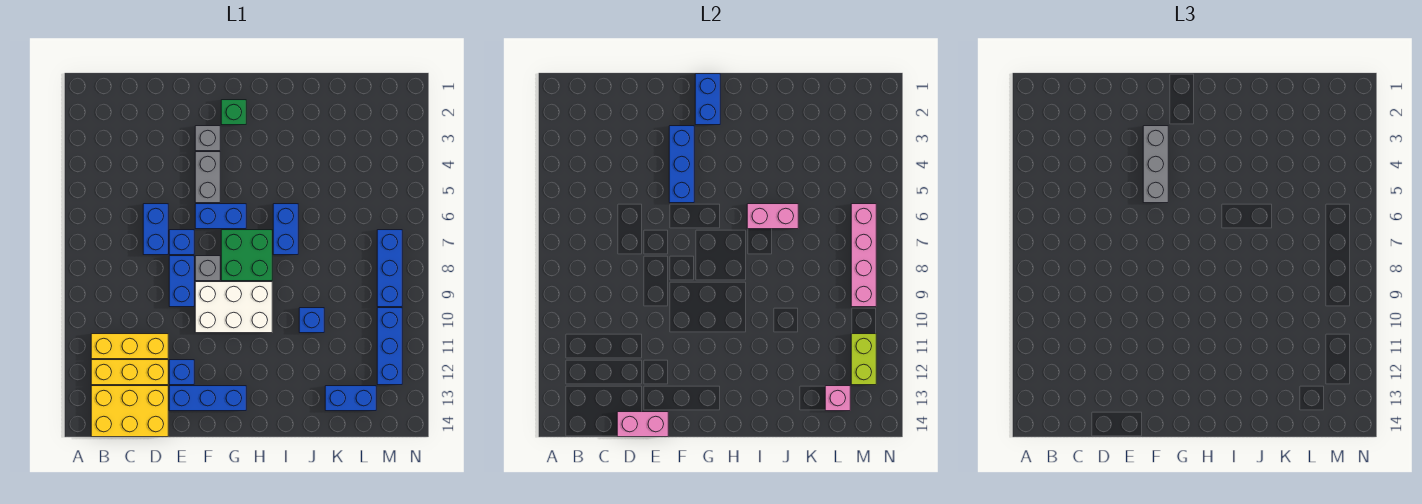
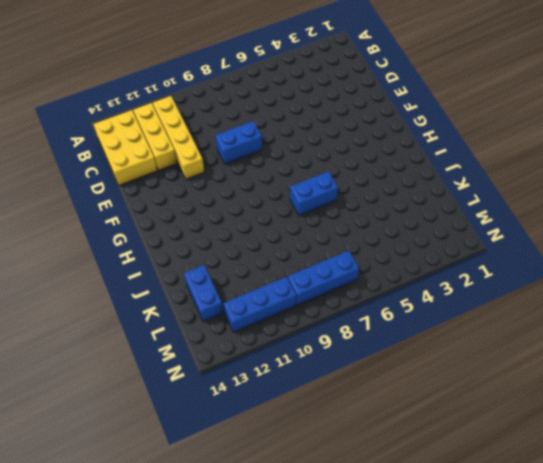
yellow 1x4 brick [153,96,204,179] -> yellow 1x3 brick [91,334,168,359]
none -> blue 1x2 brick [143,204,168,255]
none -> blue 1x1 brick [169,230,194,255]
none -> blue 1x1 brick [169,360,194,385]

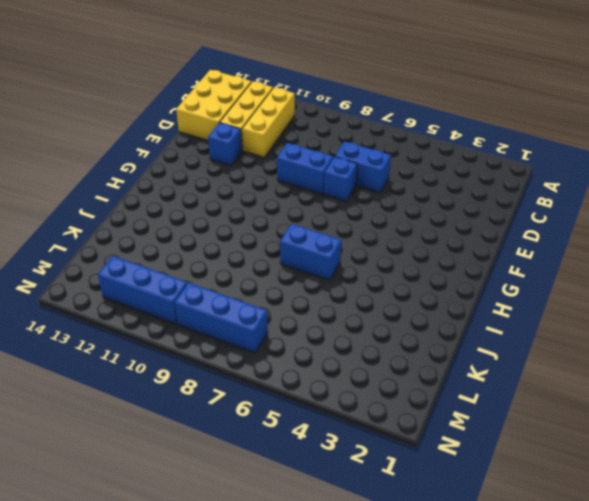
none -> blue 1x3 brick [169,386,246,411]
none -> grey 1x1 brick [195,126,220,151]
none -> grey 1x2 brick [195,152,220,203]

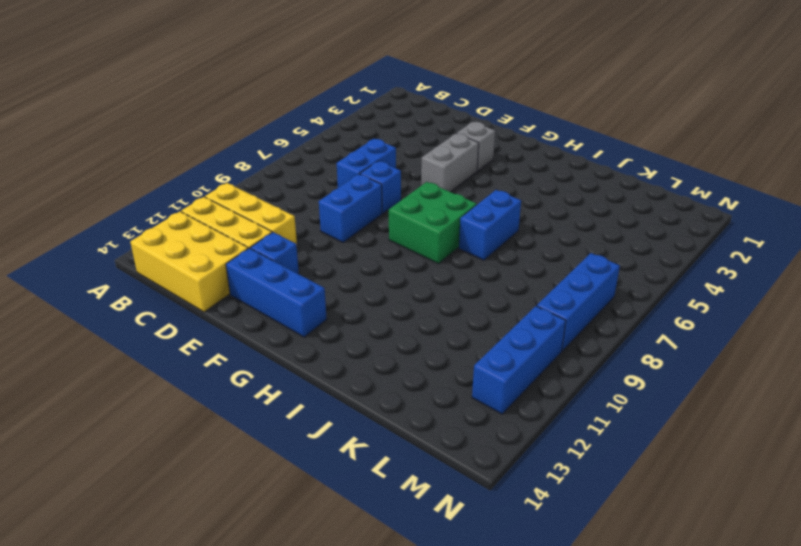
none -> blue 1x2 brick [195,204,246,229]
none -> grey 1x1 brick [195,256,220,281]
none -> white 2x3 brick [195,282,272,333]

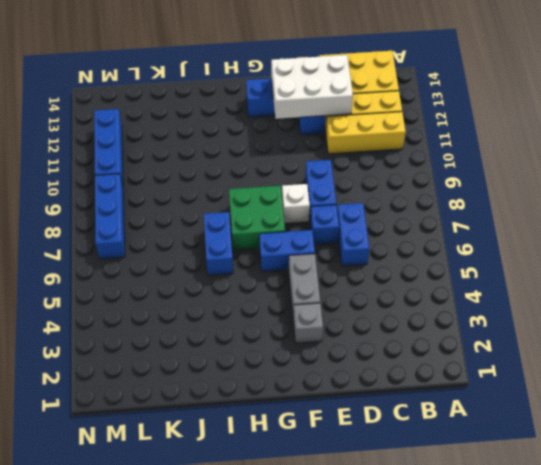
white 2x3 brick [271,55,353,119] -> white 2x3 brick moved to [195,282,272,333]
white 1x1 brick [282,184,310,223] -> grey 1x1 brick [195,256,220,281]
none -> green 1x1 brick [221,100,246,125]
none -> blue 1x1 brick [299,308,324,333]
none -> blue 1x2 brick [325,386,376,411]

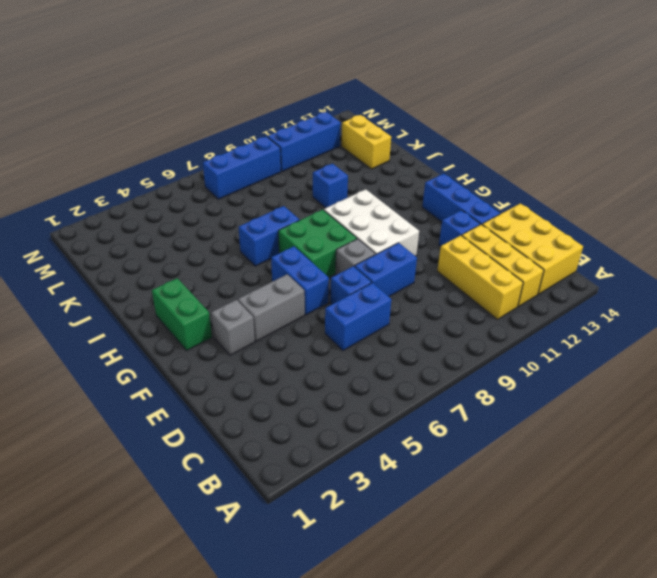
green 1x2 brick [152,278,212,350] -> green 1x1 brick [221,100,246,125]
yellow 1x2 brick [341,115,391,169] -> blue 1x2 brick [325,386,376,411]
none -> pink 1x2 brick [617,412,668,437]
none -> blue 1x3 brick [669,126,694,203]
none -> blue 1x2 brick [695,74,720,125]

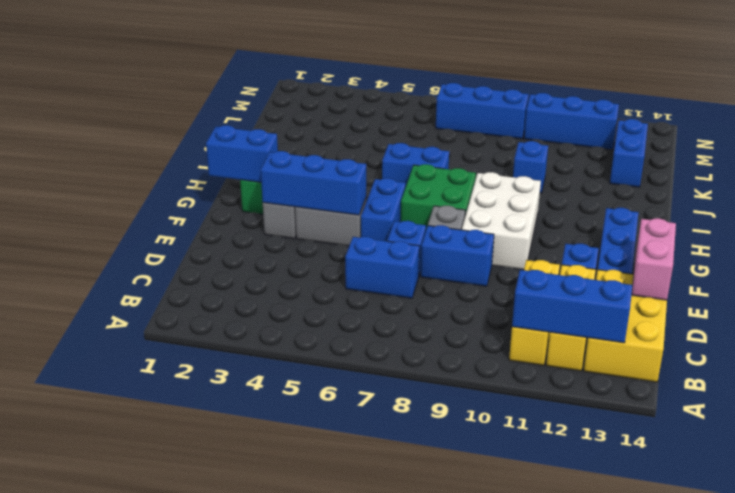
blue 1x3 brick [512,270,633,343] -> none
none -> pink 1x2 brick [747,204,798,229]
none -> pink 1x1 brick [825,386,850,411]
none -> pink 1x4 brick [851,204,876,307]

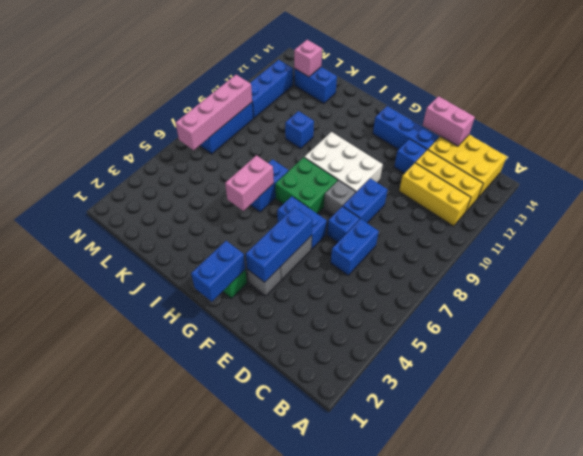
pink 1x2 brick [225,155,274,211] -> pink 1x2 brick turned to [747,204,798,229]
none -> lime 1x2 brick [851,334,876,385]
none -> grey 1x3 brick [1143,126,1168,203]

